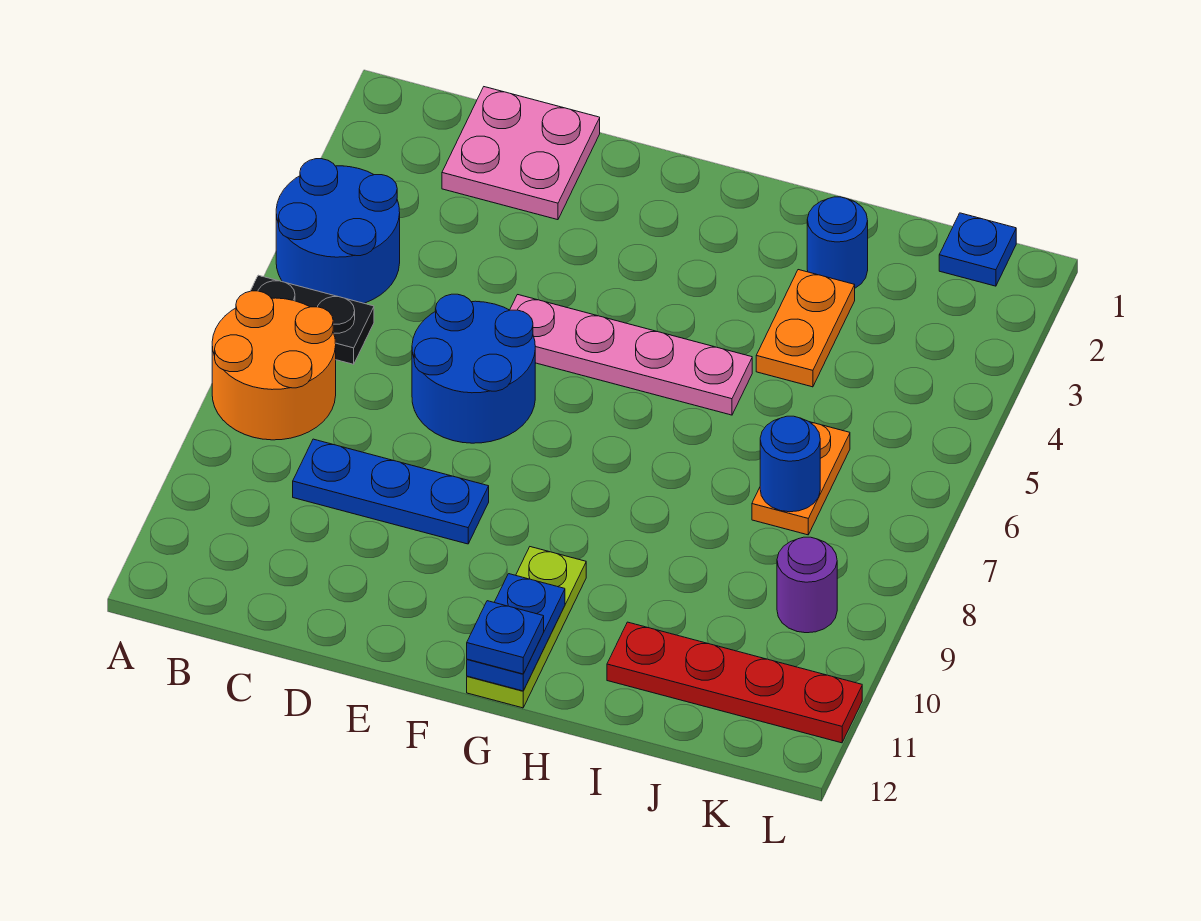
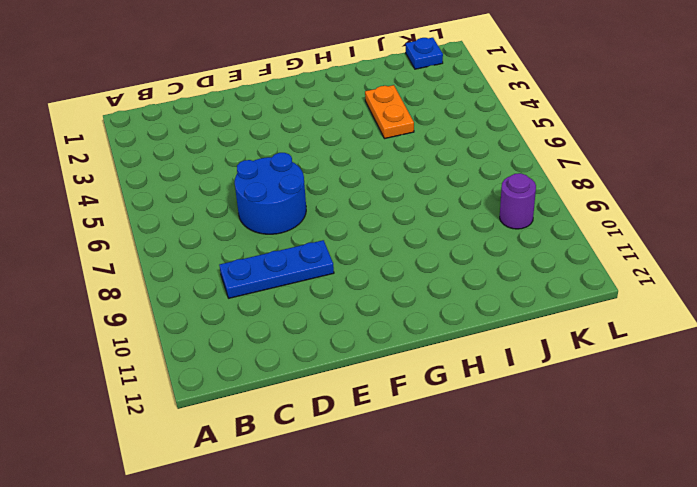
none -> blue 2x2 round brick [276,159,400,303]
none -> black 1x2 plate [251,275,374,364]
none -> orange 2x2 round brick [212,291,336,440]

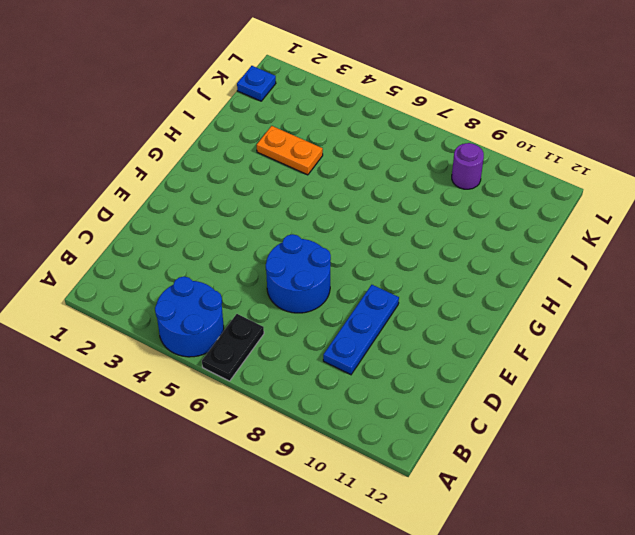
none -> orange 2x2 round brick [212,291,336,440]
none -> pink 2x2 plate [442,87,600,220]
none -> pink 1x4 plate [510,295,752,415]

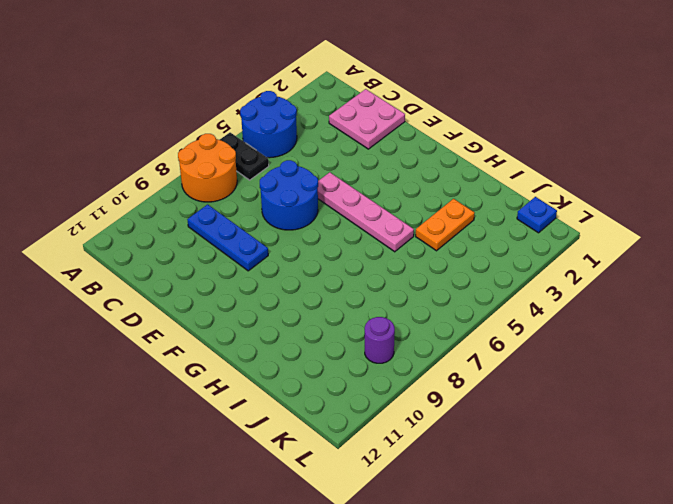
none -> lime 1x3 plate [467,547,586,708]
none -> blue 1x1 round brick [807,197,868,288]
none -> red 1x4 plate [607,622,862,743]

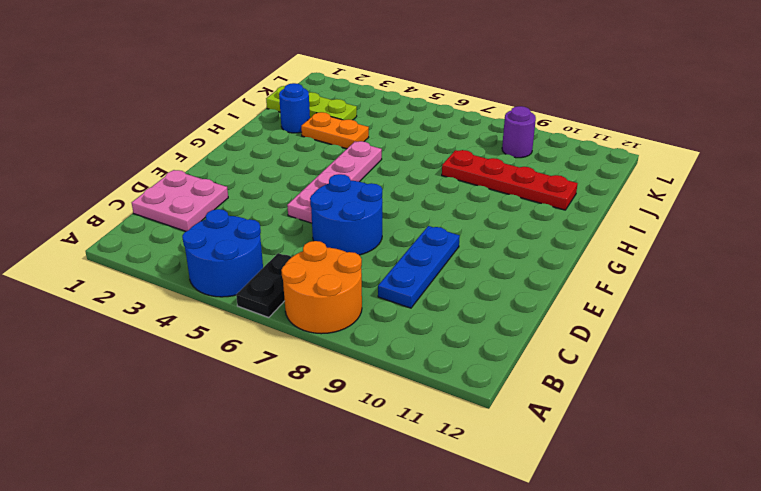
red 1x4 plate [442,150,578,210] -> red 1x4 plate turned to [607,622,862,743]
lime 1x3 plate [266,86,357,120] -> lime 1x3 plate moved to [467,547,586,708]
none -> orange 1x2 plate [752,422,850,535]
none -> blue 1x1 plate [939,213,1016,286]
none -> blue 1x2 plate [467,574,565,691]

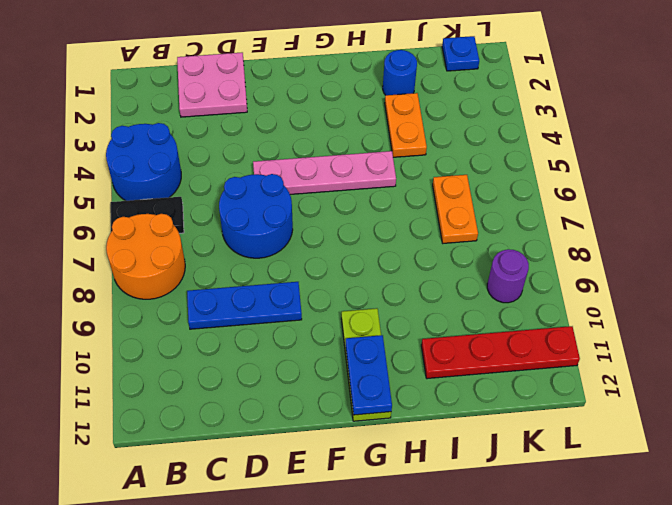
none -> blue 1x1 round brick [760,416,820,512]
none -> blue 1x1 plate [467,601,544,674]

